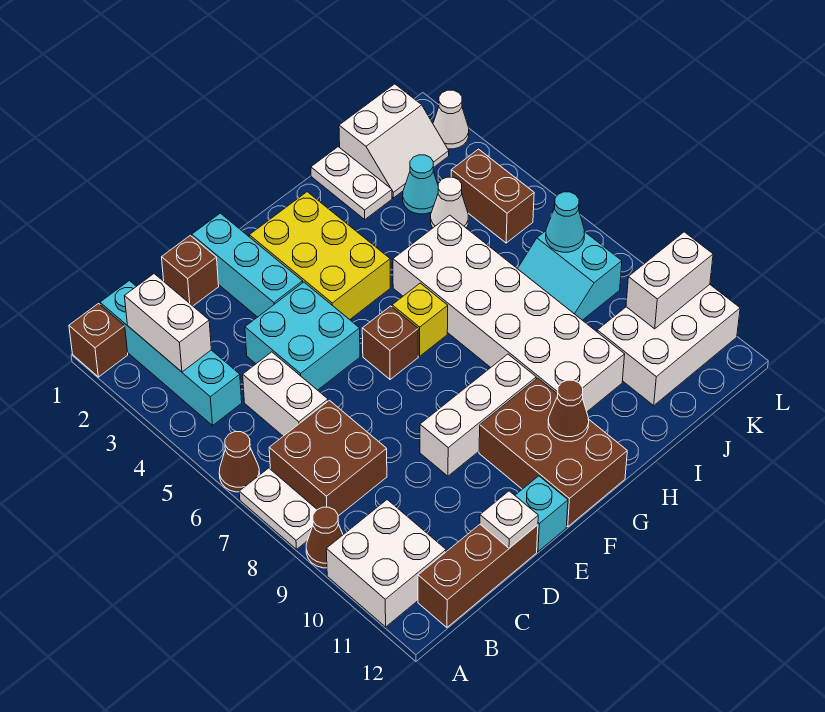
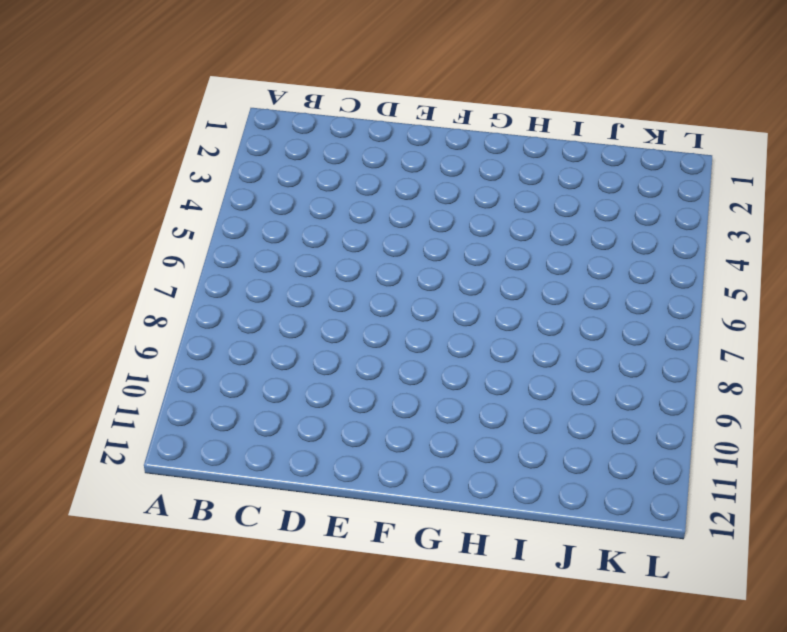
none -> brown 1x1 brick [69,304,128,377]
none -> brown 1x1 cone [219,432,260,492]
none -> white 1x2 plate [239,468,317,549]
none -> brown 1x1 cone [306,507,343,568]

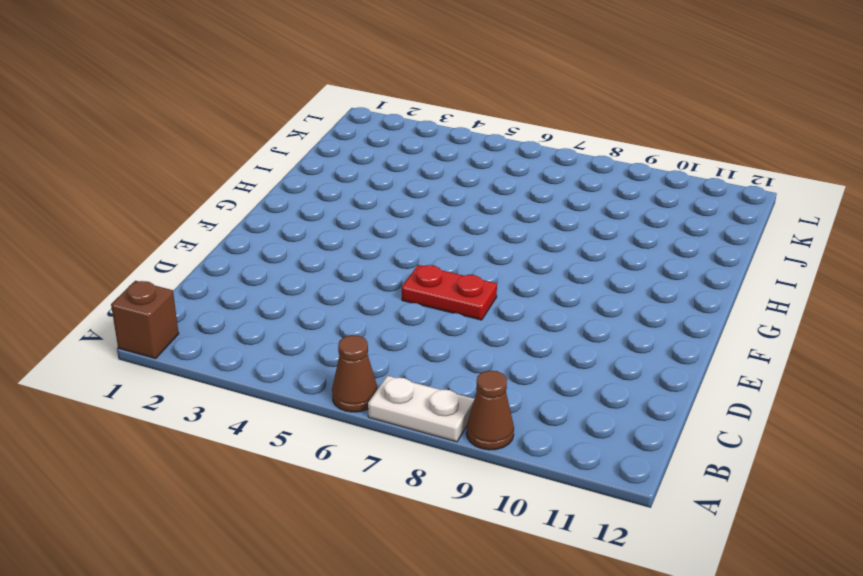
red 1x2 plate [402,265,497,320] -> none
none -> white 2x2 brick [326,500,446,627]
none -> cyan 1x4 brick [100,281,242,425]
none -> brown 2x2 brick [269,400,387,516]
none -> brown 1x3 brick [418,525,538,627]

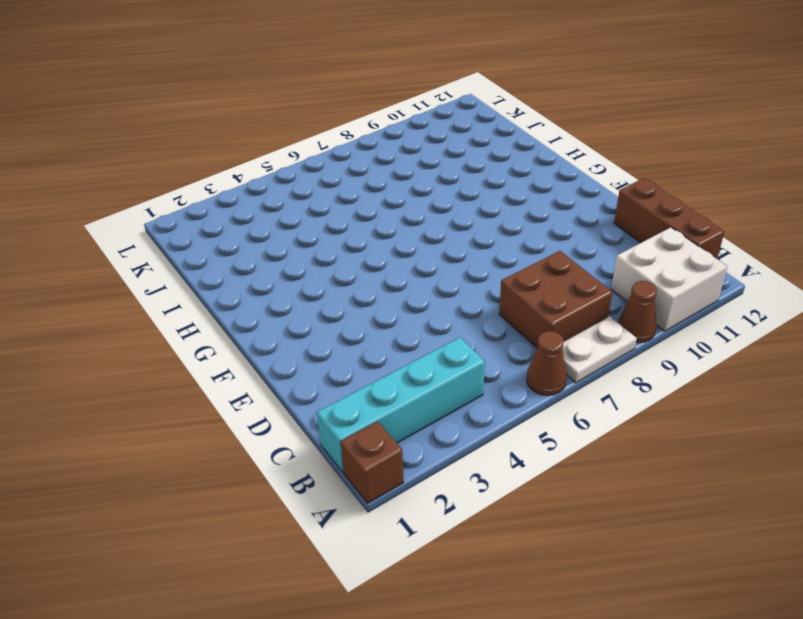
none -> white 1x2 brick [243,352,328,436]
none -> brown 1x1 brick [162,235,219,306]
none -> cyan 2x2 brick [245,282,360,390]
none -> cyan 1x3 brick [192,213,303,317]

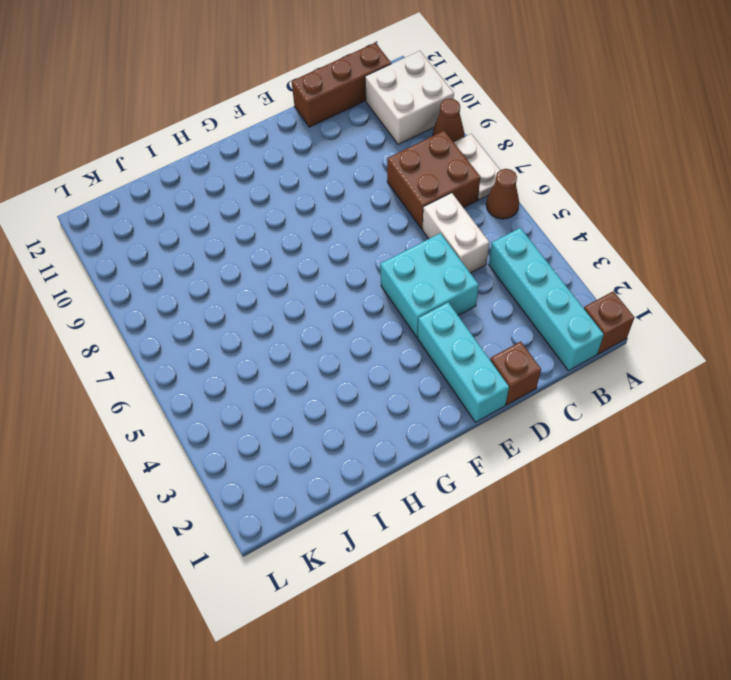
none -> white 1x3 brick [420,354,536,476]
none -> cyan 1x1 brick [515,476,568,551]
none -> yellow 2x3 brick [249,192,390,320]
none -> brown 1x1 brick [362,306,418,380]

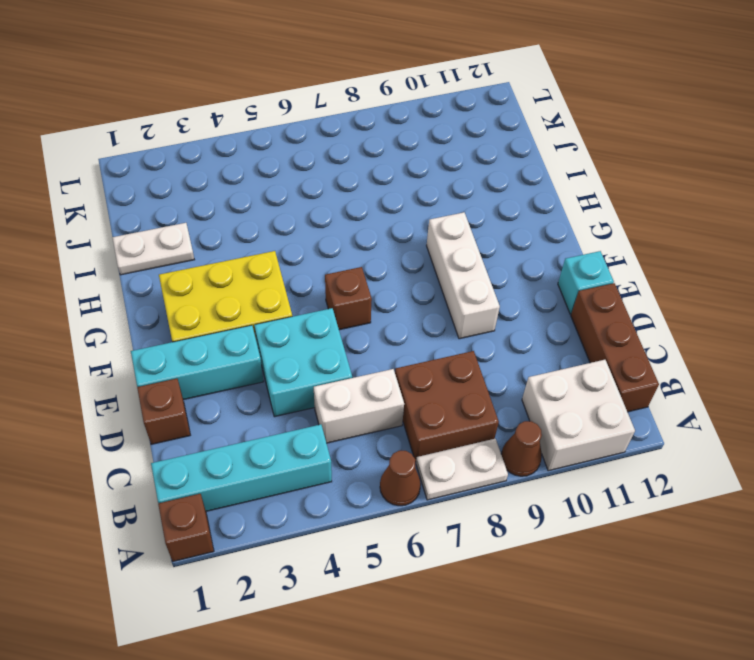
none -> brown 2x3 brick [479,378,627,527]
none -> yellow 1x1 brick [392,283,448,356]
none -> white 2x6 brick [393,215,625,412]
none -> white 2x2 slope [339,84,449,198]

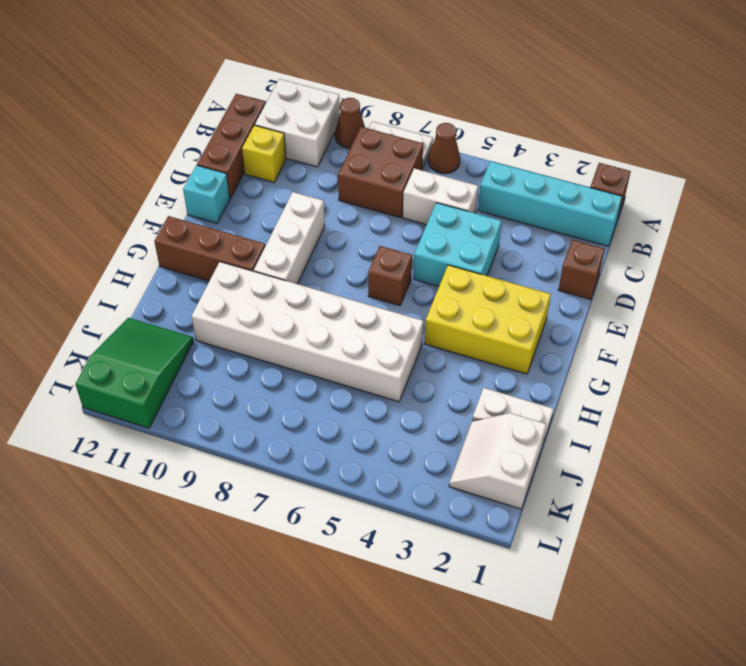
yellow 1x1 brick [242,125,286,182] -> yellow 1x1 brick moved to [392,283,448,356]
brown 1x3 brick [154,216,265,281] -> brown 2x3 brick [479,378,627,527]
green 2x3 slope [75,318,194,428] -> white 2x3 brick [597,285,740,405]
none -> cyan 1x3 brick [192,213,303,317]
none -> cyan 1x1 cone [403,155,438,214]
none -> white 1x1 cone [431,177,468,228]
none -> cyan 2x2 slope [518,231,622,320]

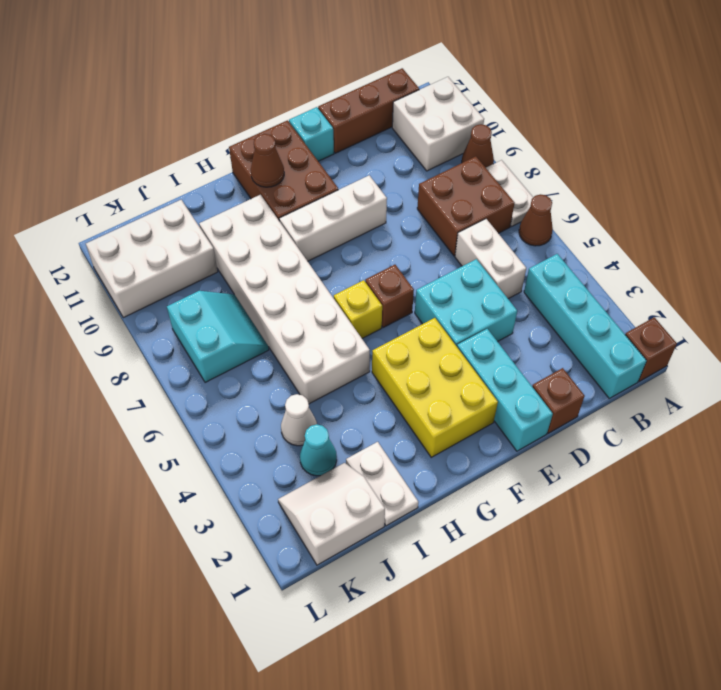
none -> brown 1x2 brick [451,149,534,243]
none -> white 1x1 cone [433,90,469,149]
none -> white 1x2 brick [125,274,211,372]
none -> white 1x1 plate [480,491,538,548]

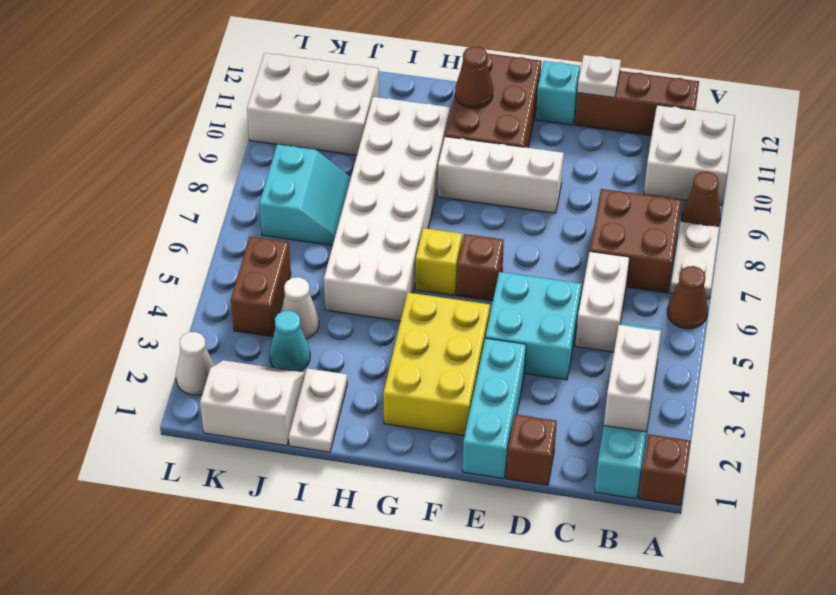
none -> cyan 1x1 cone [546,192,585,252]
none -> white 1x2 brick [626,232,713,329]

